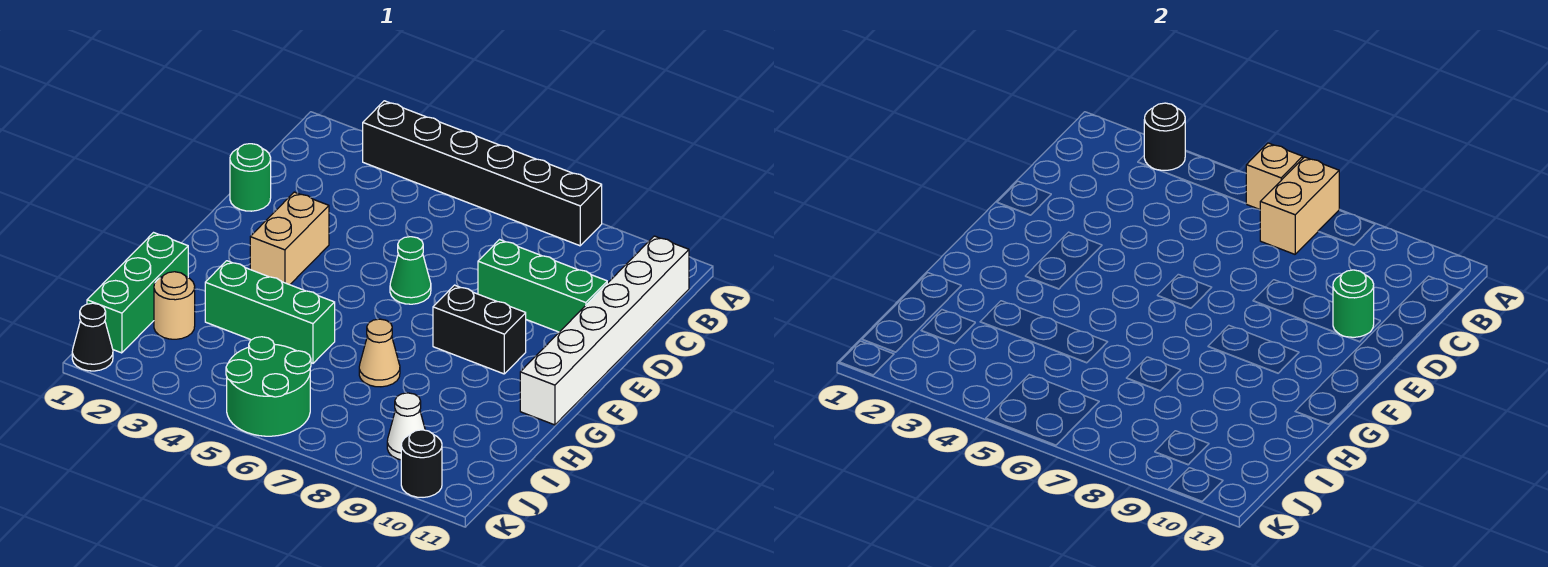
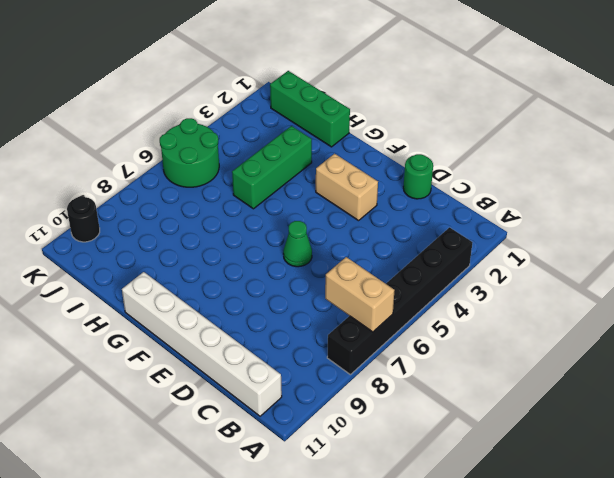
none -> green 1x3 brick [478,240,607,332]
none -> black 1x2 brick [433,285,526,374]
none -> tan 1x1 cone [359,319,400,387]

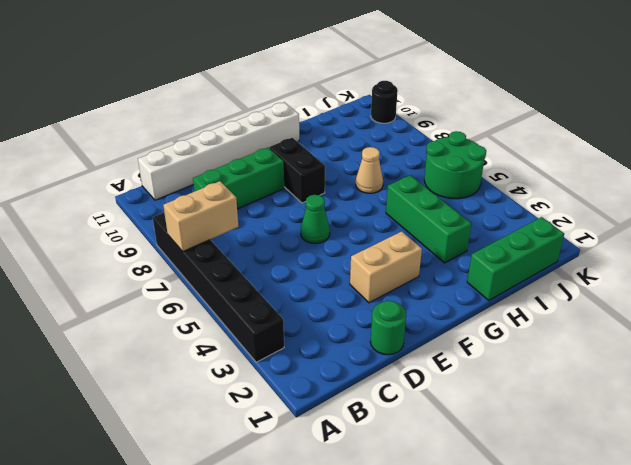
green 1x3 brick [193,148,284,209] -> green 1x3 brick turned to [478,240,607,332]
none -> tan 1x1 round brick [154,272,195,339]
none -> white 1x1 cone [387,393,425,460]
none -> black 1x1 cone [72,303,113,371]

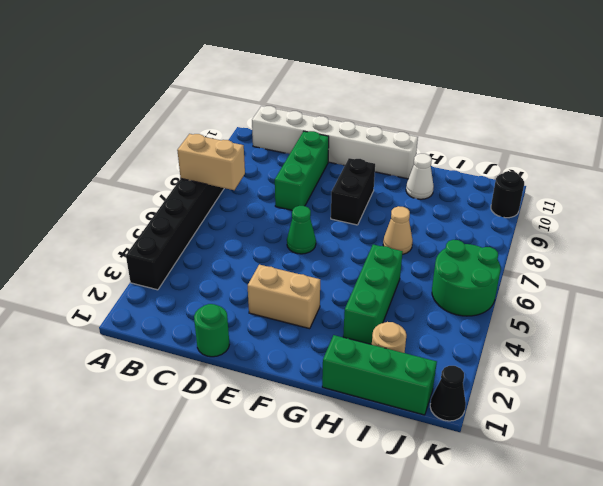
white 1x1 cone [406,154,434,199] -> white 1x1 cone moved to [387,393,425,460]
none -> black 1x1 round brick [1144,103,1185,170]
none -> tan 1x1 brick [1246,143,1303,209]
none -> green 1x1 round brick [1333,270,1374,337]

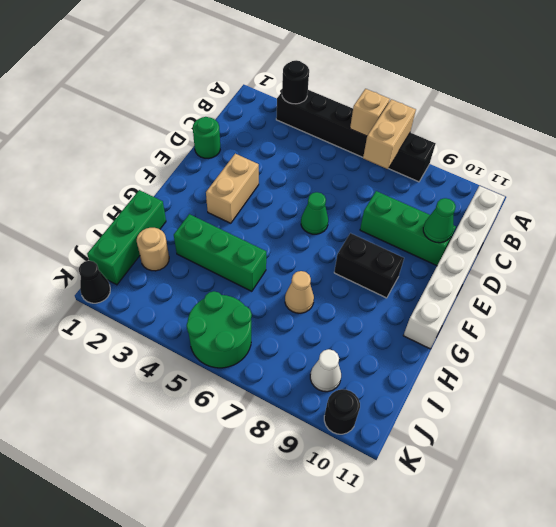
green 1x1 cone [423,198,456,243] -> green 1x1 round brick [1333,270,1374,337]

